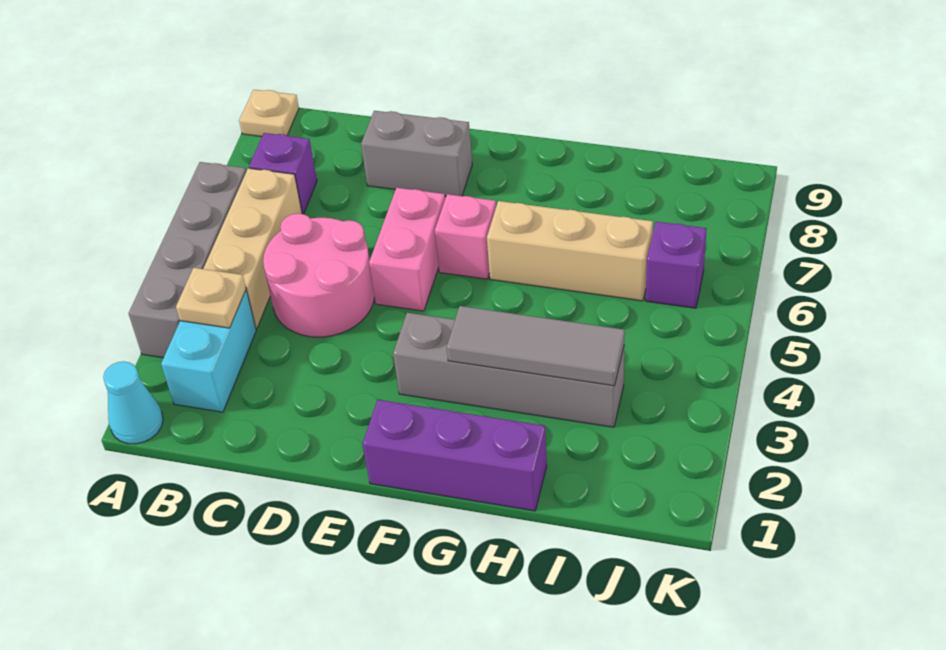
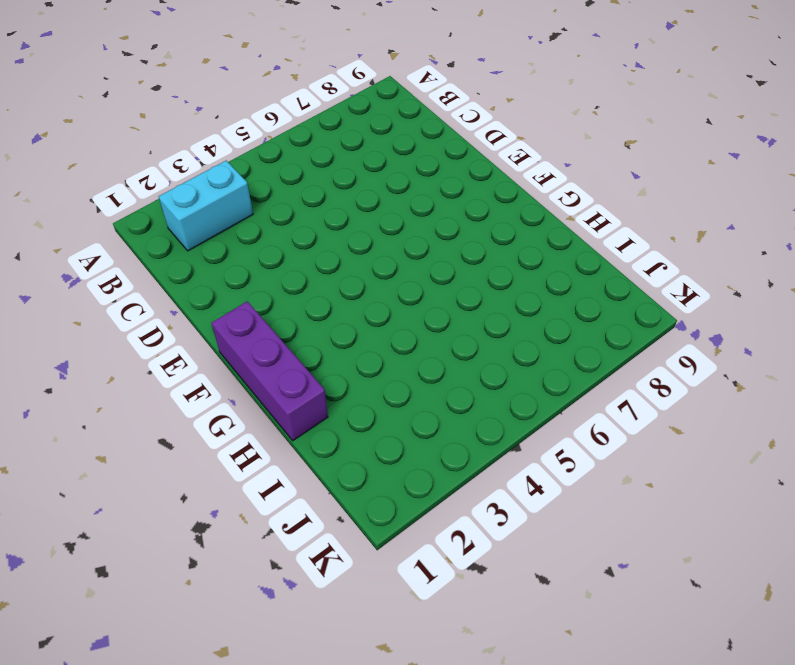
none -> cyan 1x1 cone [103,361,163,444]
none -> grey 1x4 brick [128,162,246,358]
none -> tan 1x1 plate [239,90,299,136]

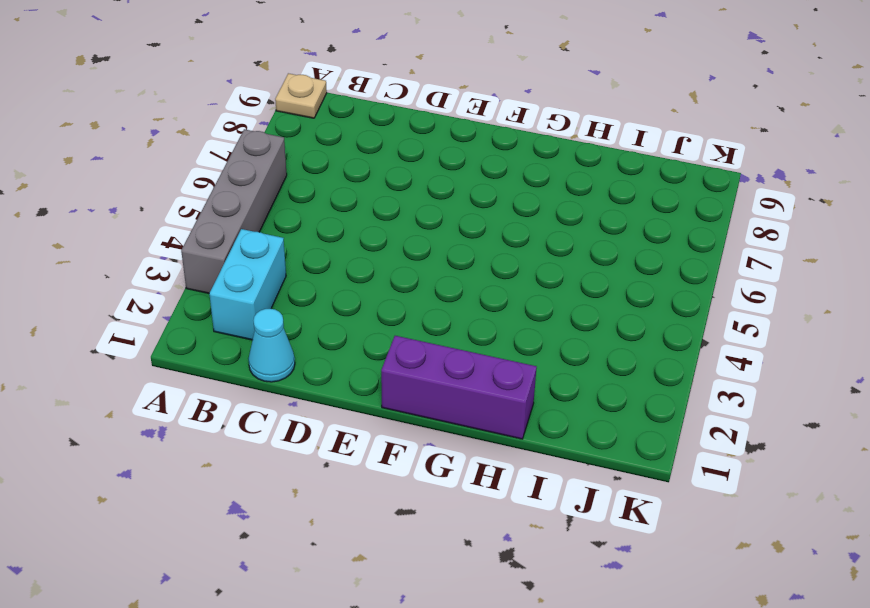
cyan 1x1 cone [248,309,295,382] -> cyan 1x1 cone moved to [103,361,163,444]
none -> tan 1x3 brick [203,168,302,329]
none -> purple 1x1 brick [249,133,317,214]
none -> pink 2x2 round brick [263,213,374,337]

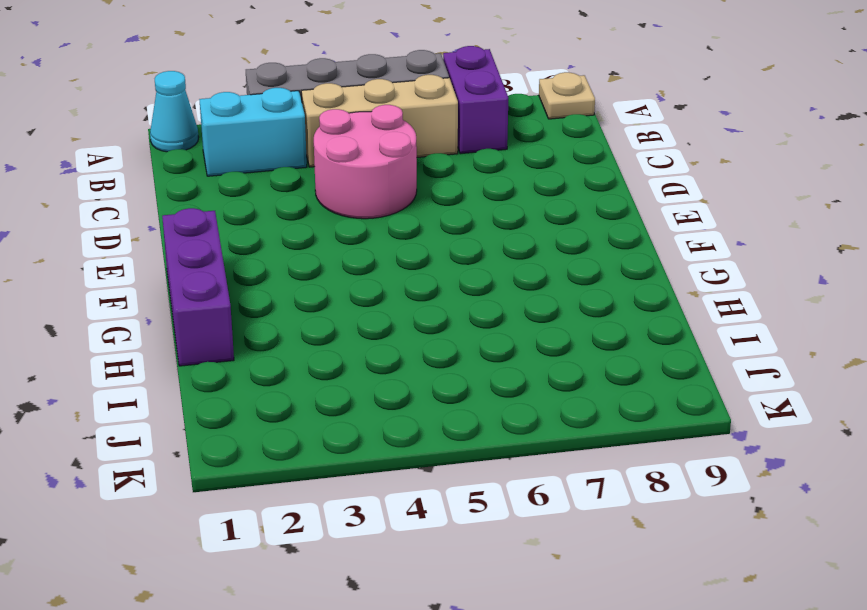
purple 1x2 brick [443,46,508,154] -> purple 1x1 brick [249,133,317,214]
none -> grey 1x2 brick [361,111,472,196]
none -> pink 1x2 brick [369,188,445,311]
none -> grey 1x4 brick [393,313,624,427]

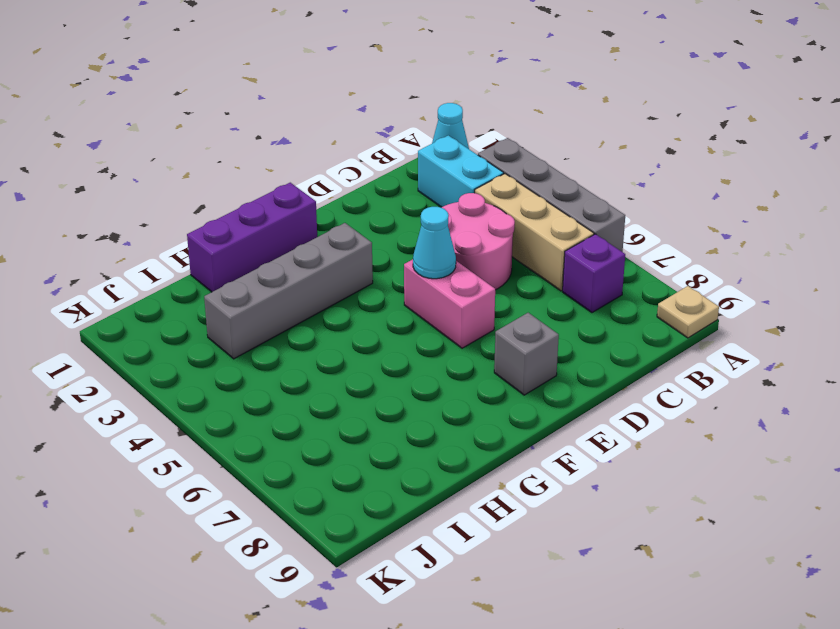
cyan 1x1 cone [413,207,456,279] -> none
grey 1x1 brick [494,313,559,395] -> grey 1x2 brick [361,111,472,196]
none -> pink 1x1 brick [435,194,496,279]
none -> tan 1x3 brick [487,201,653,301]
none -> purple 1x1 brick [646,222,707,308]

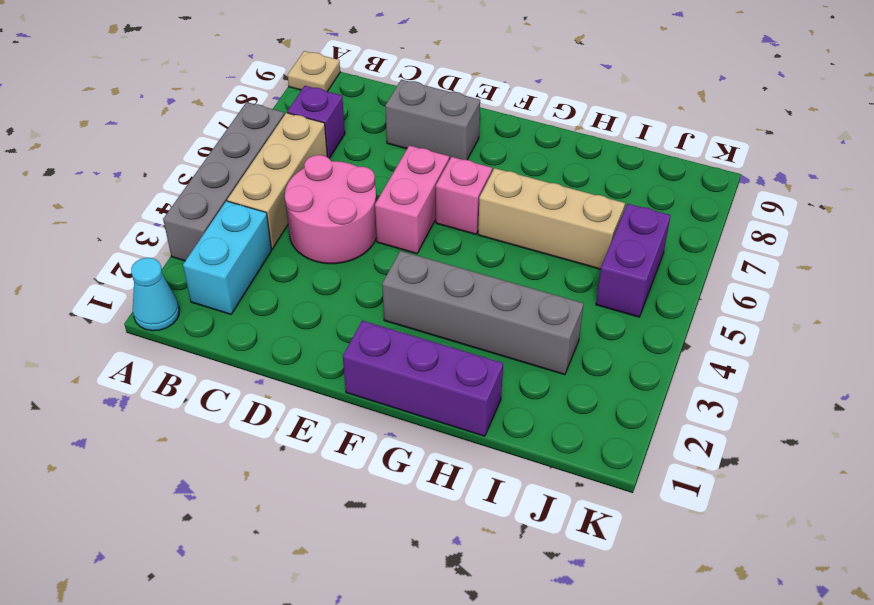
purple 1x2 brick [596,204,671,317] -> purple 1x1 brick [646,222,707,308]
none -> tan 1x1 plate [176,268,246,328]
none -> grey 1x3 tile [447,306,625,386]

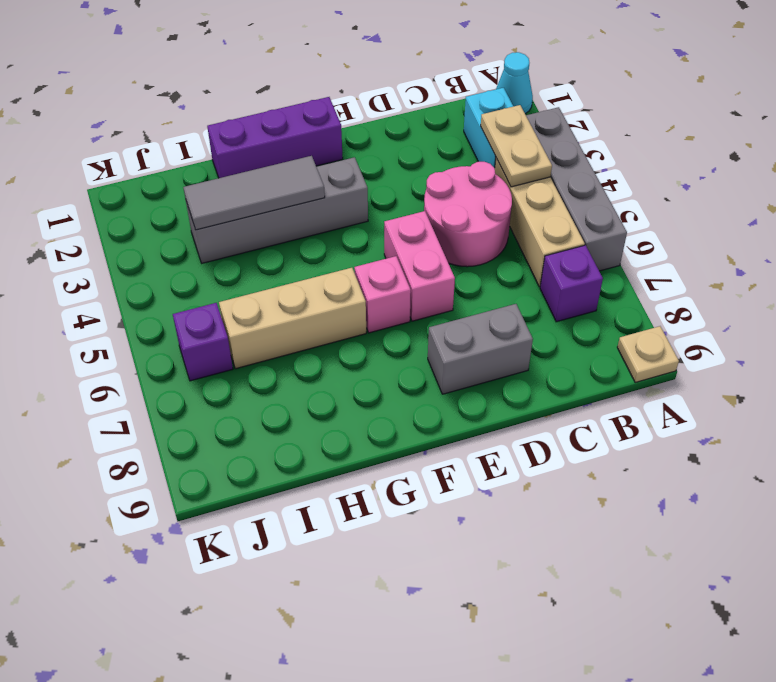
tan 1x2 plate [481,105,552,187] -> tan 1x1 plate [176,268,246,328]

